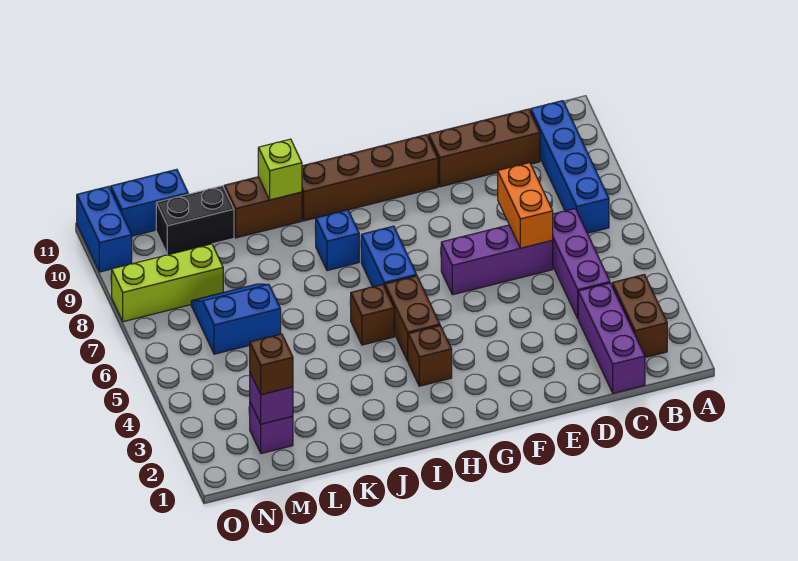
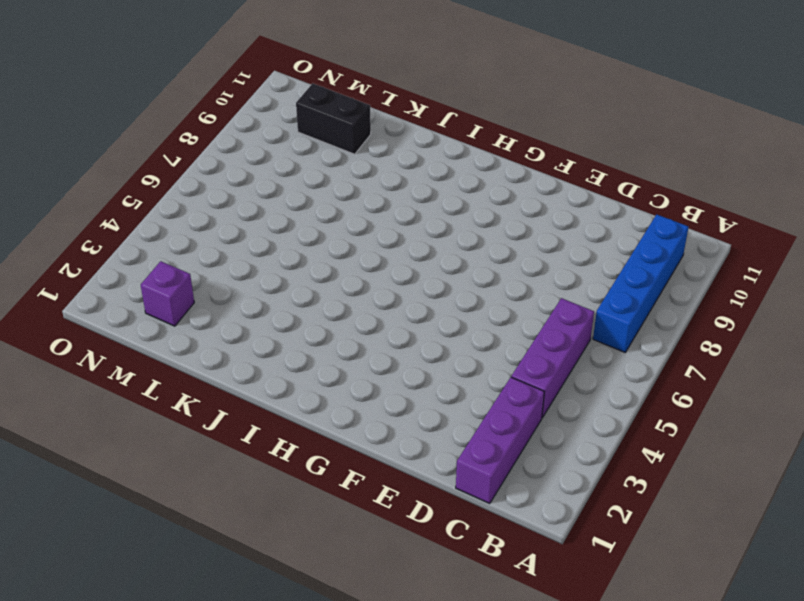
none -> brown 1x2 brick [612,274,667,357]
none -> brown 1x3 brick [429,109,540,187]
none -> purple 1x3 brick [441,225,553,295]

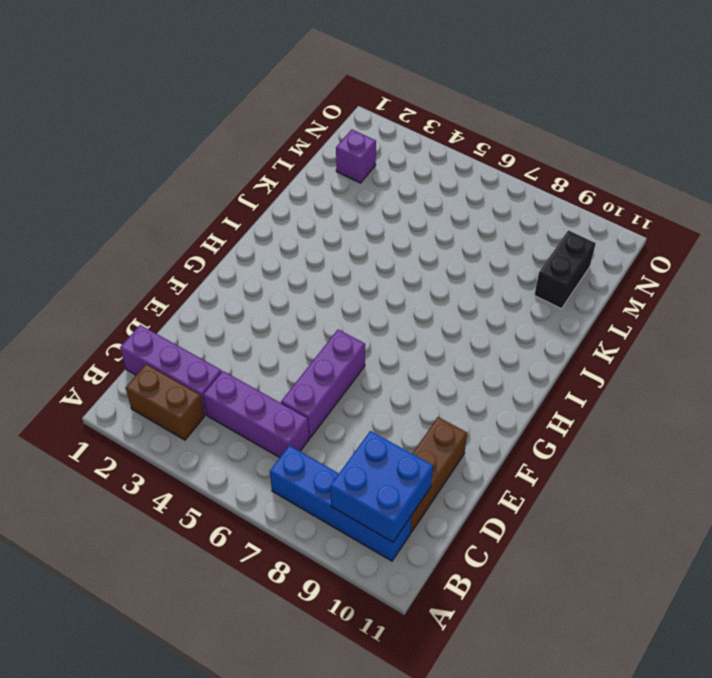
blue 2x2 brick [330,431,433,542] -> none
none -> brown 1x4 brick [302,135,438,221]
none -> brown 1x1 brick [408,326,452,386]
none -> brown 1x2 brick [385,276,440,361]

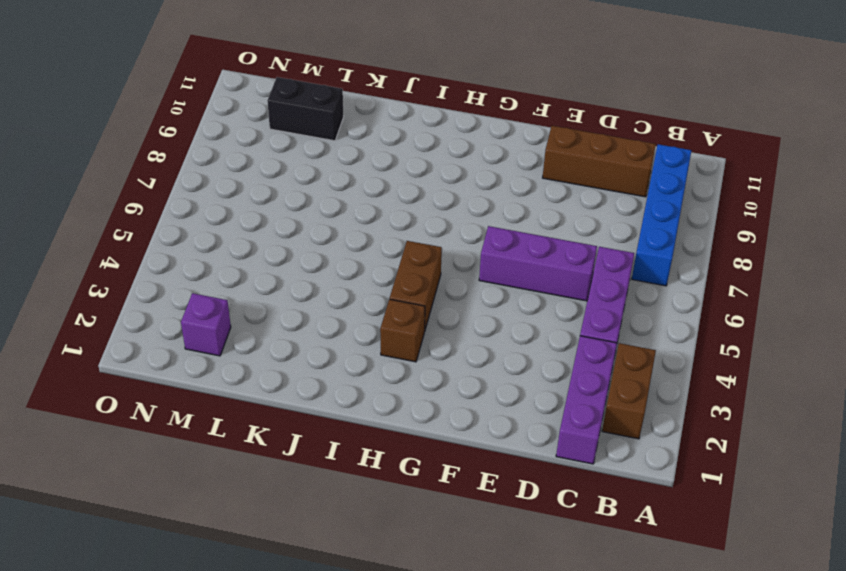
none -> brown 1x4 brick [302,135,438,221]
none -> blue 1x2 brick [361,226,417,287]
none -> brown 1x1 brick [350,284,394,345]

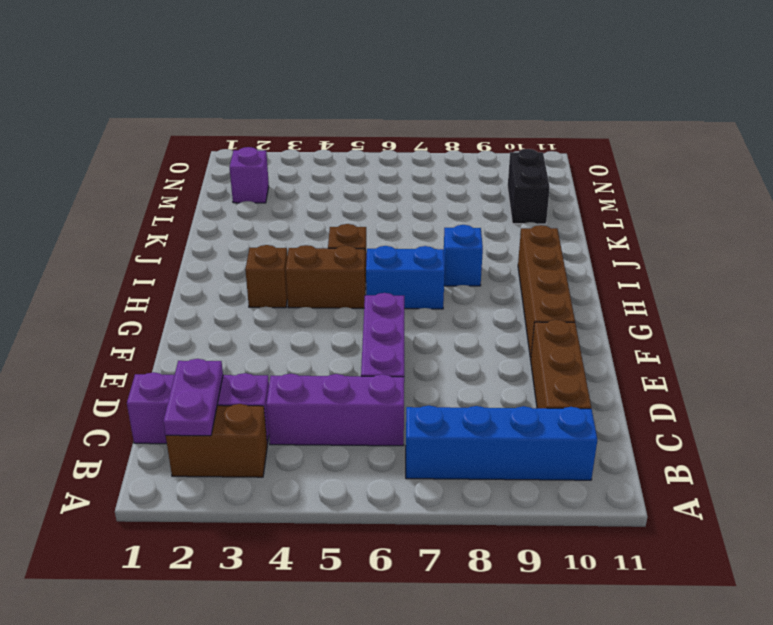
purple 1x2 plate [163,359,223,436] -> none
none -> brown 1x2 brick [224,177,302,238]
none -> blue 2x2 slope [191,284,281,354]
none -> lime 1x3 brick [112,244,223,322]

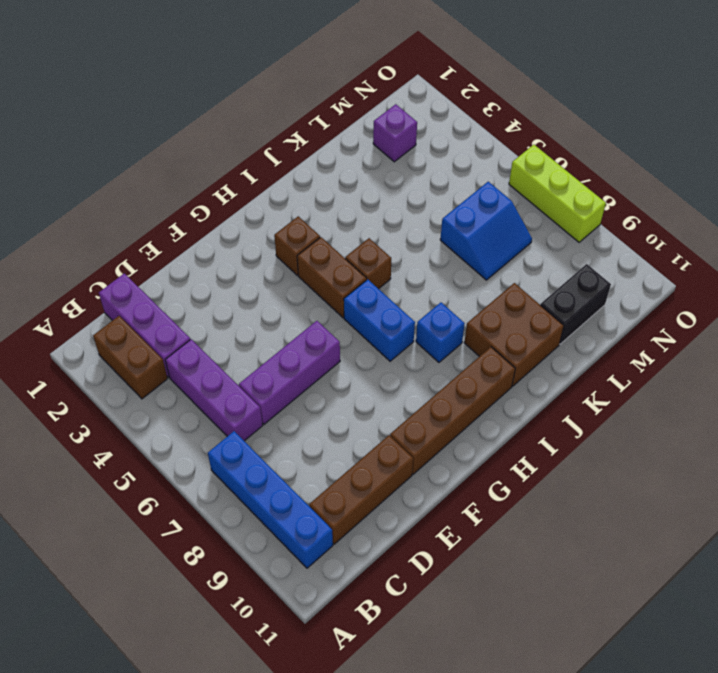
brown 2x2 brick [464,283,564,386] -> brown 1x2 brick [224,177,302,238]
lime 1x3 brick [509,145,606,242] -> lime 1x3 brick turned to [112,244,223,322]
none -> blue 1x2 brick [111,169,188,236]
none -> blue 1x2 brick [77,186,132,272]
none -> orange 1x2 brick [498,163,553,248]

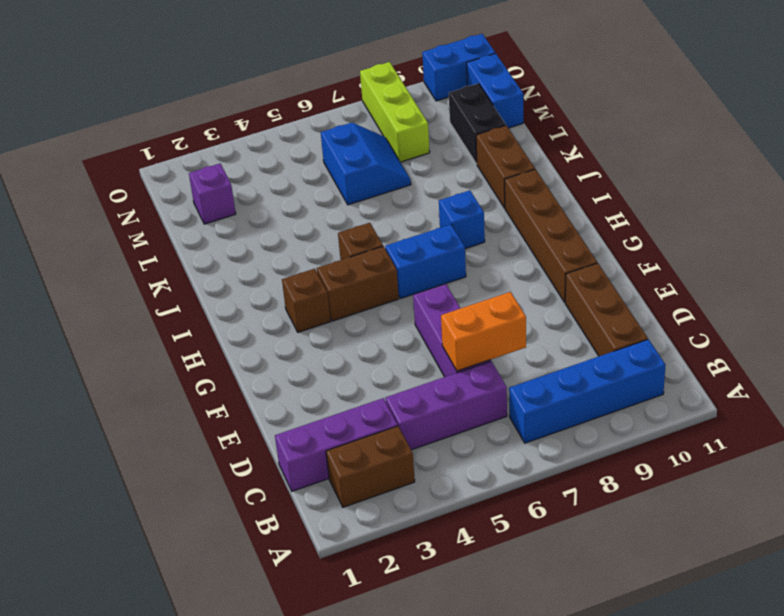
none -> lime 1x1 brick [258,139,302,200]
none -> purple 1x1 brick [250,373,293,424]
none -> brown 1x1 brick [250,334,293,395]

